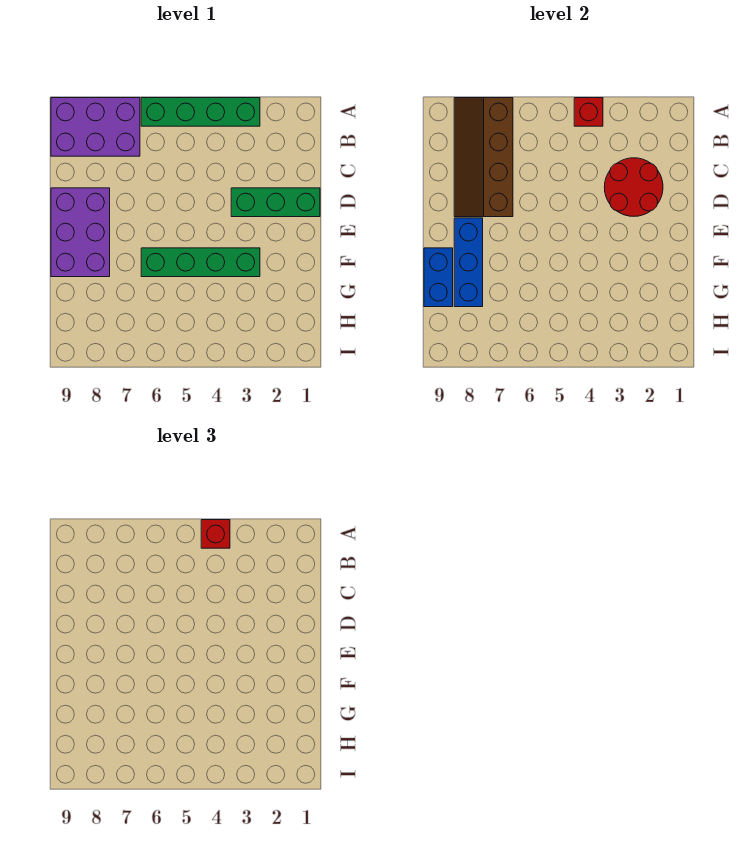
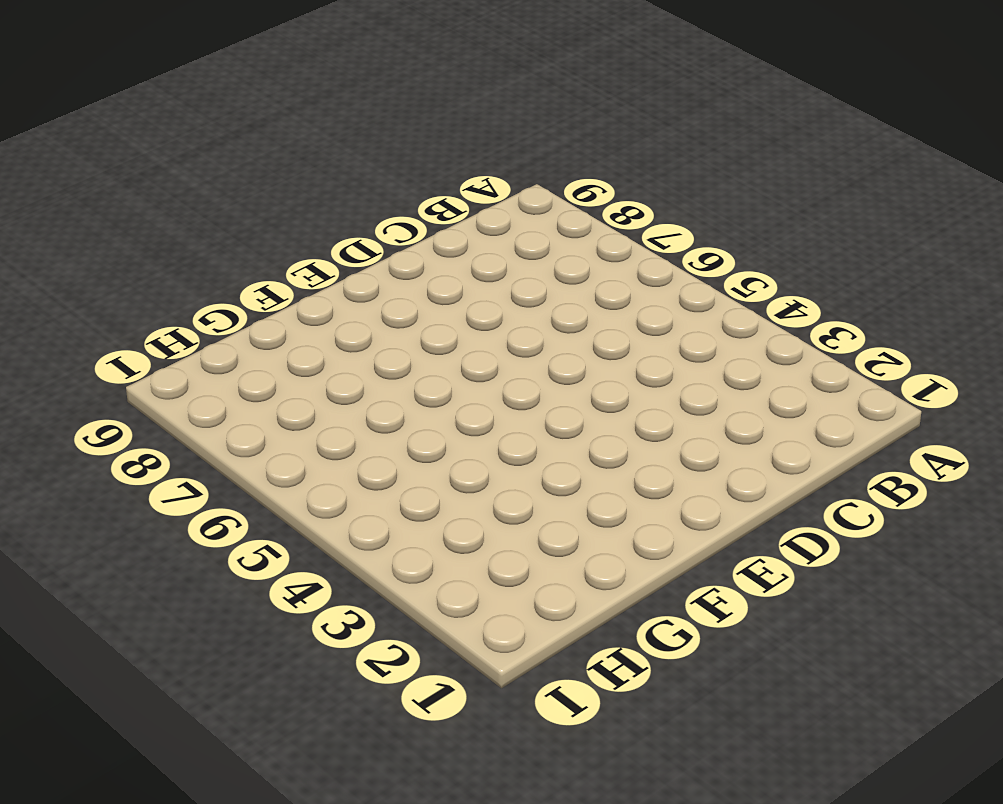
none -> green 1x4 brick [141,98,260,126]
none -> purple 2x3 brick [51,98,140,156]

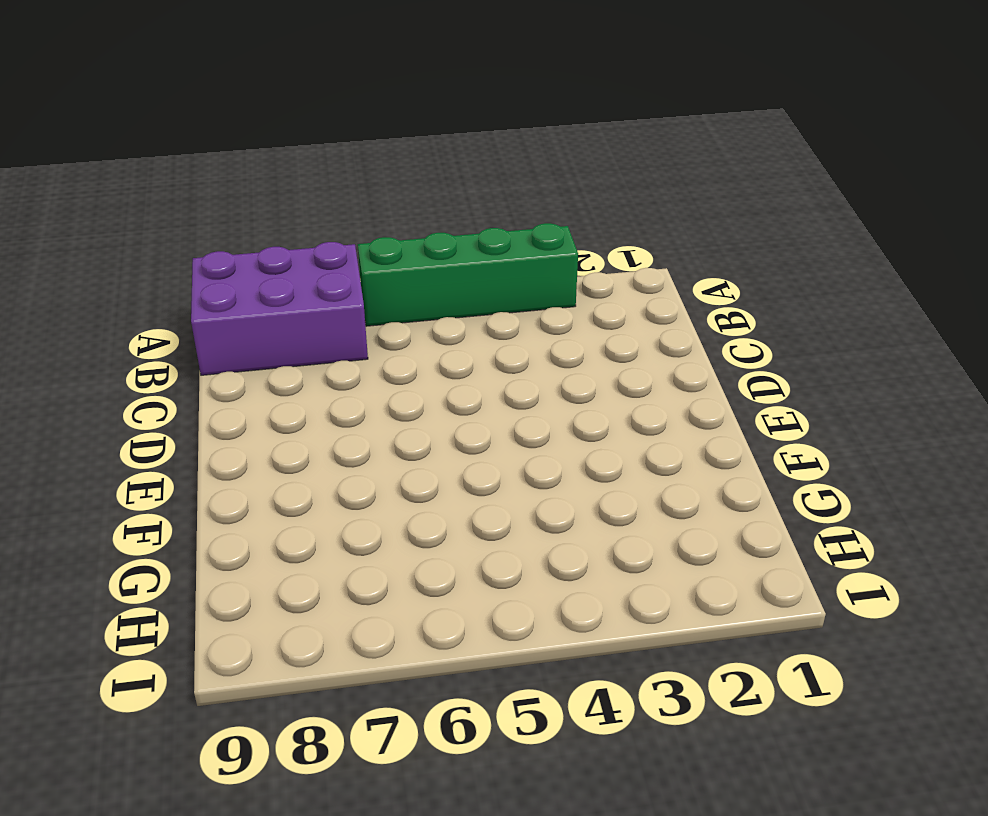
none -> green 1x3 brick [231,188,320,217]
none -> purple 2x3 brick [51,188,110,277]

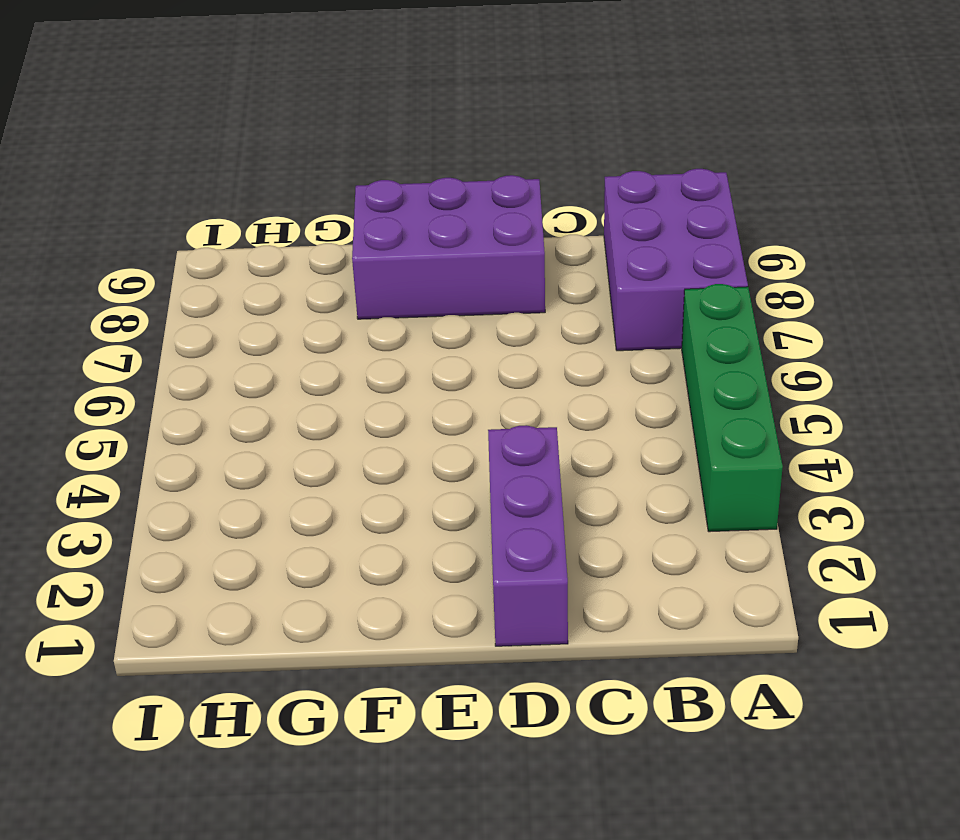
purple 1x3 brick [488,425,568,646] -> green 1x3 brick [231,188,320,217]
none -> green 1x4 brick [141,248,260,277]
none -> red 1x1 brick [574,98,603,126]

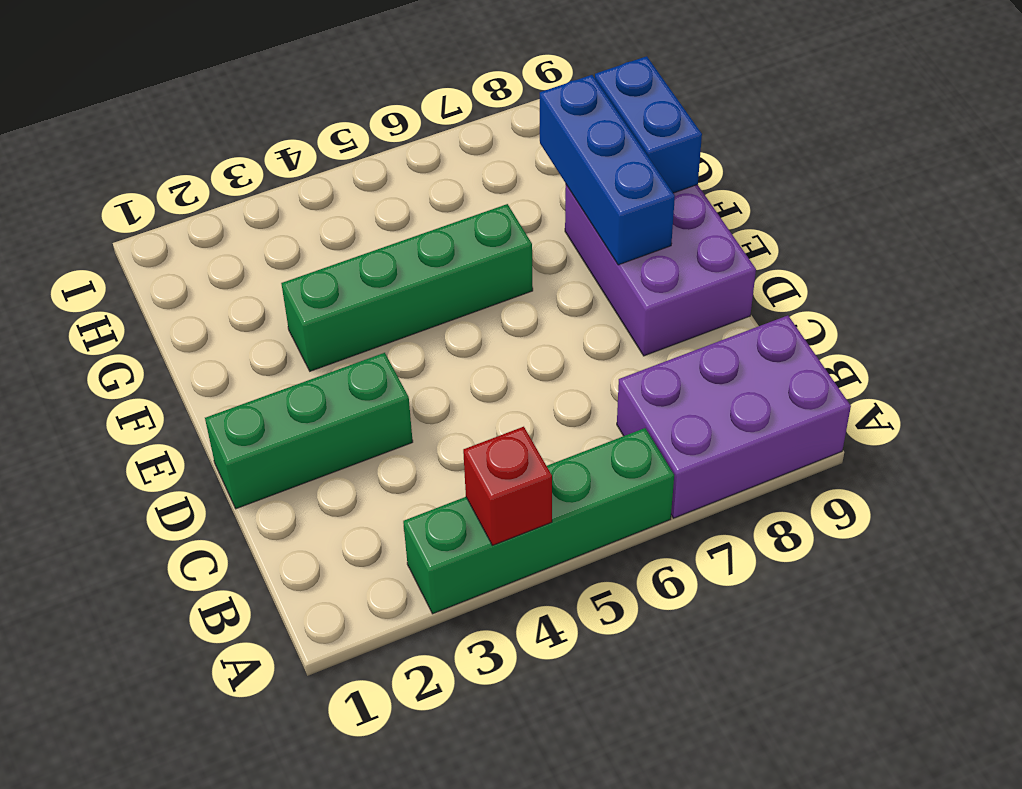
none -> brown 2x4 slope [454,98,513,217]
none -> red 2x2 round brick [604,158,663,216]

